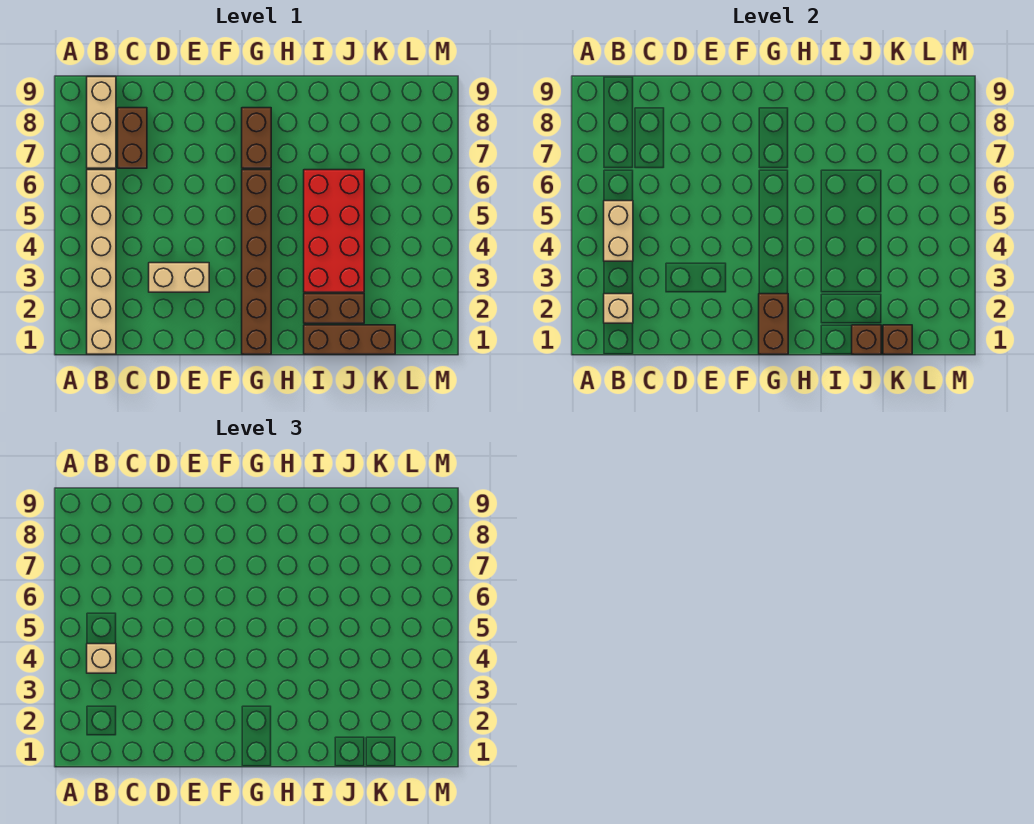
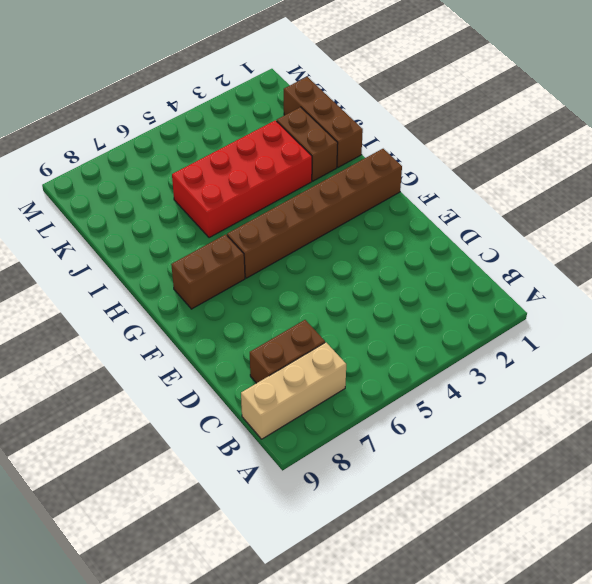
none -> tan 1x6 brick [87,170,116,354]
none -> tan 1x2 brick [149,263,209,292]
none -> tan 1x1 brick [604,294,633,323]

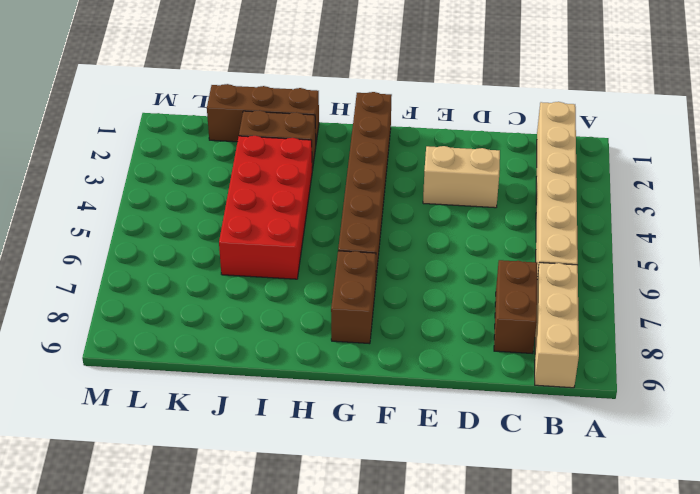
none -> tan 1x1 brick [604,294,633,323]
none -> tan 1x2 brick [604,201,633,261]
none -> brown 1x2 brick [759,294,788,354]

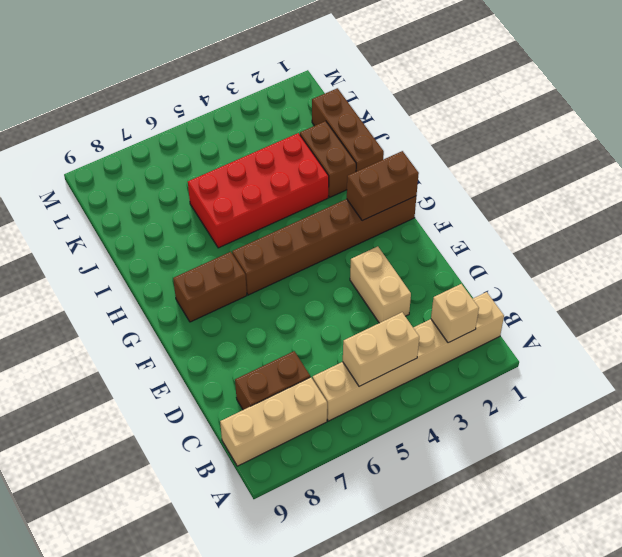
none -> brown 1x1 brick [852,325,881,354]
none -> brown 1x1 brick [883,325,912,354]
none -> tan 1x1 brick [87,644,116,673]

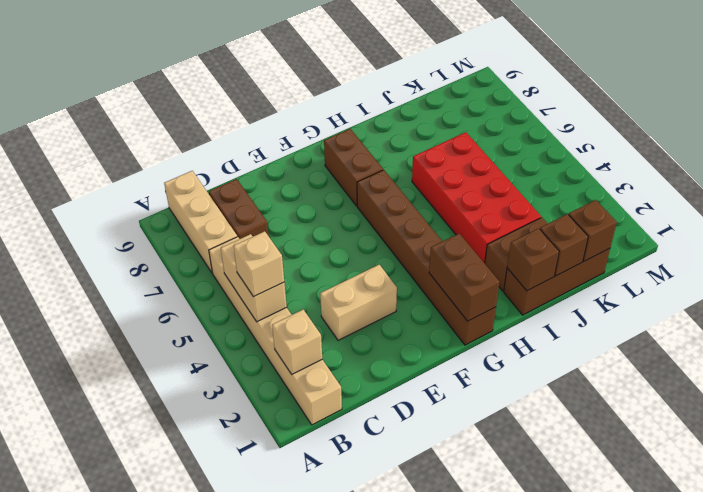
brown 1x1 brick [507,228,559,291] -> none

